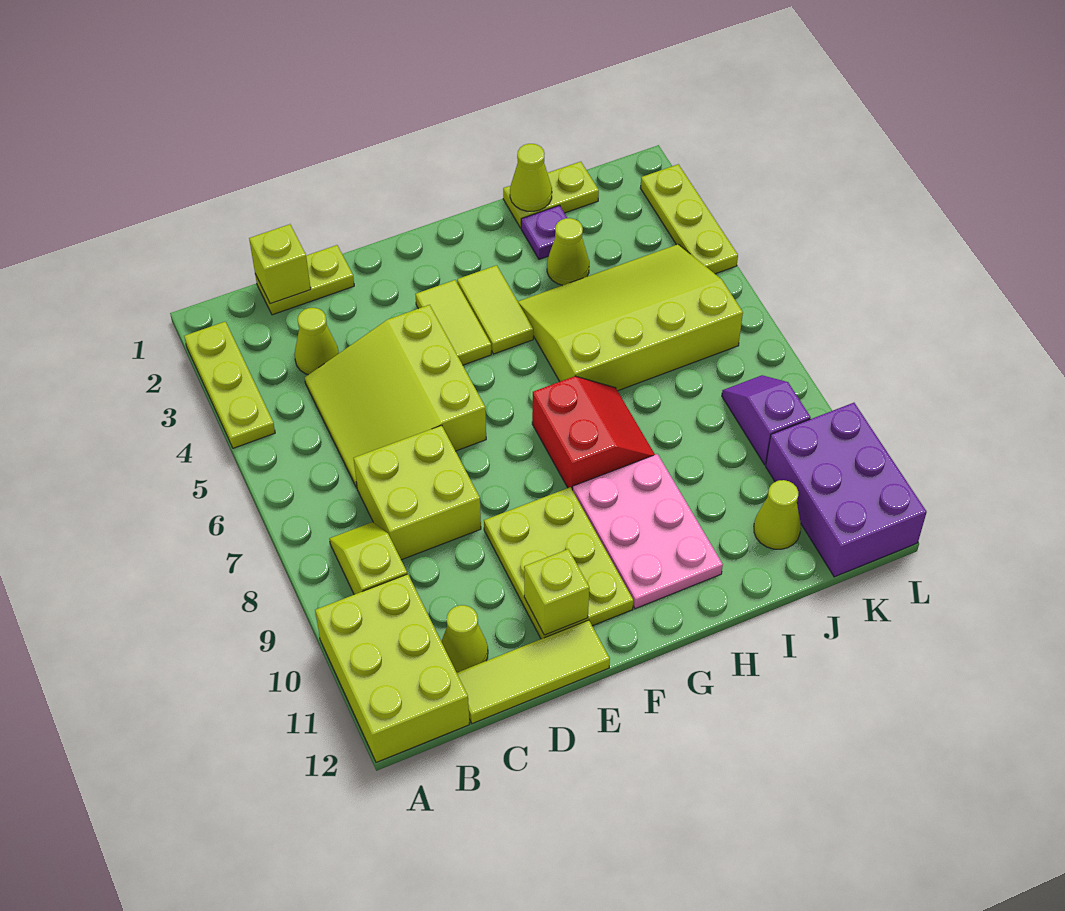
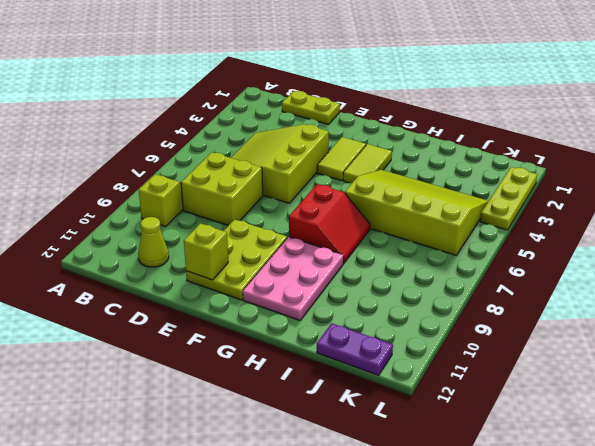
purple 1x2 plate [317,323,393,375] -> purple 2x3 brick [766,403,927,577]
none -> lime 1x3 plate [184,321,275,448]
none -> lime 2x3 brick [315,574,470,762]
none -> lime 1x1 cone [294,308,339,375]

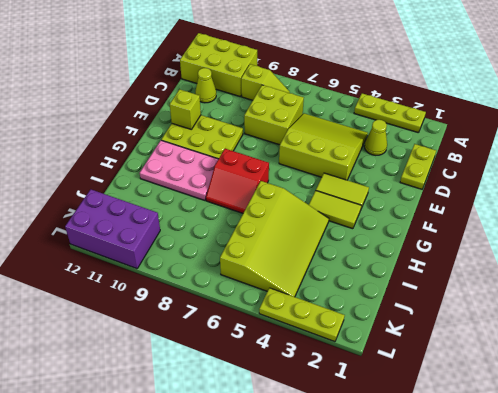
none -> lime 1x3 tile [457,620,610,724]
none -> lime 1x2 plate [503,162,599,228]
none -> purple 1x1 plate [521,205,567,259]

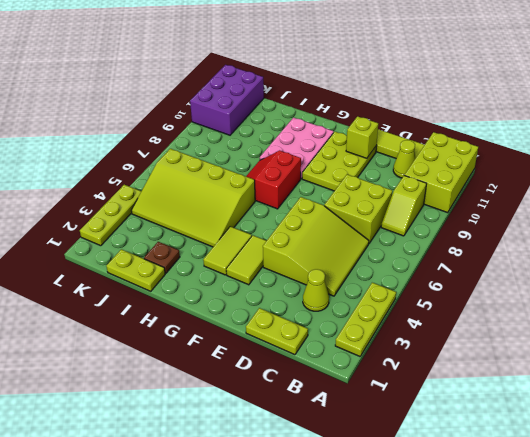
brown 1x1 plate [144,242,180,273] -> purple 1x1 plate [521,205,567,259]
none -> lime 1x1 cone [547,218,589,285]
none -> lime 1x1 cone [754,480,801,549]
none -> purple 1x2 slope [722,375,811,465]

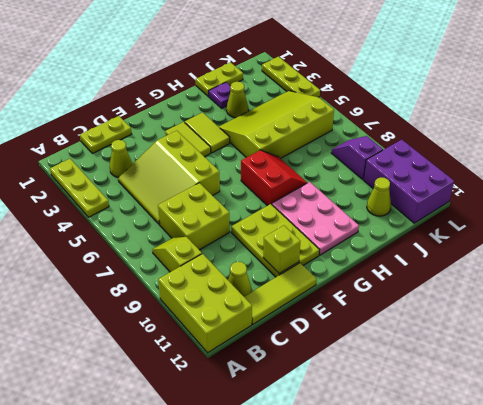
none -> lime 1x1 brick [249,224,311,304]
none -> lime 1x1 cone [510,144,552,211]

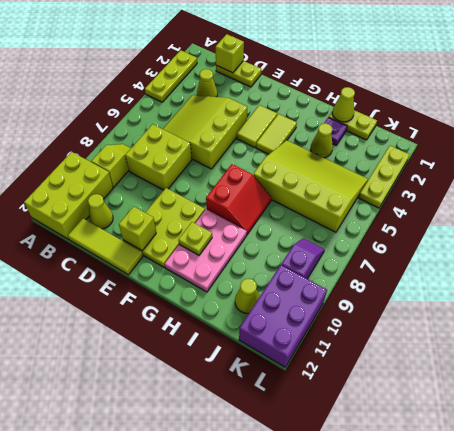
lime 1x1 plate [178,222,212,255] -> none

